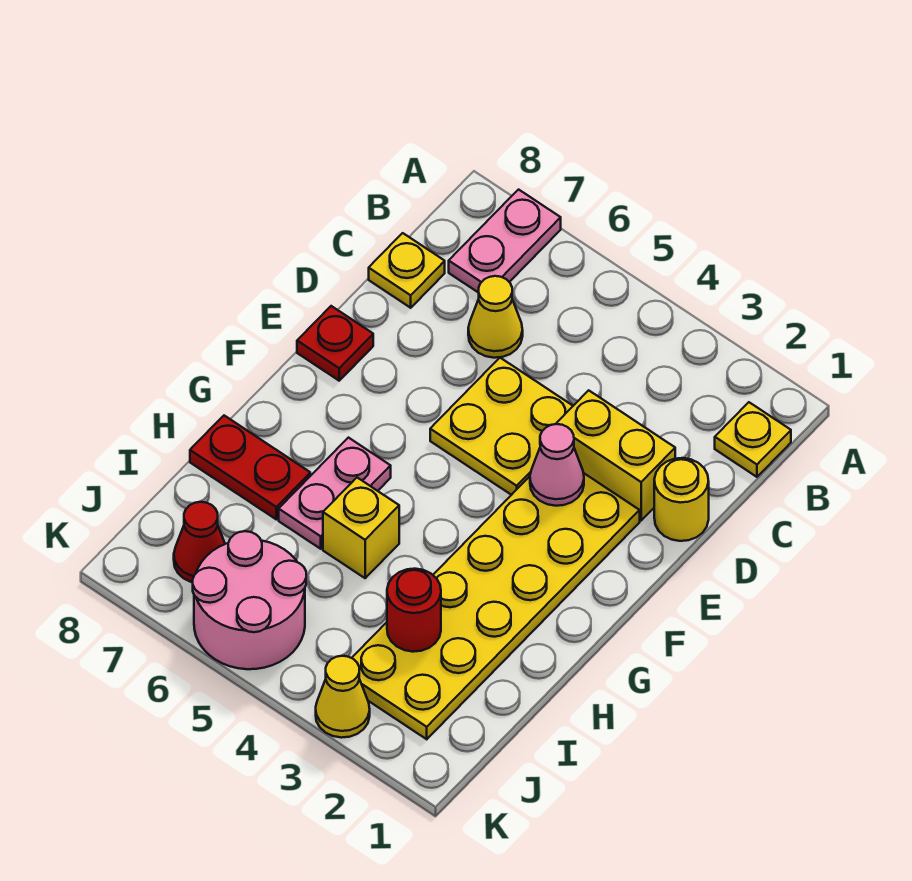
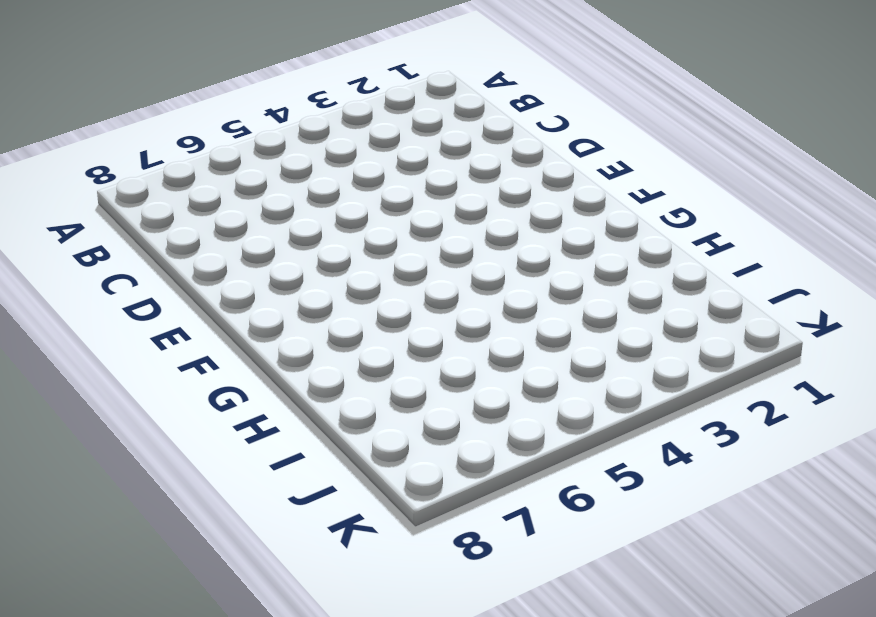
none -> pink 1x2 plate [449,190,561,293]
none -> yellow 1x1 plate [715,402,791,477]
none -> yellow 1x1 cone [468,276,523,358]

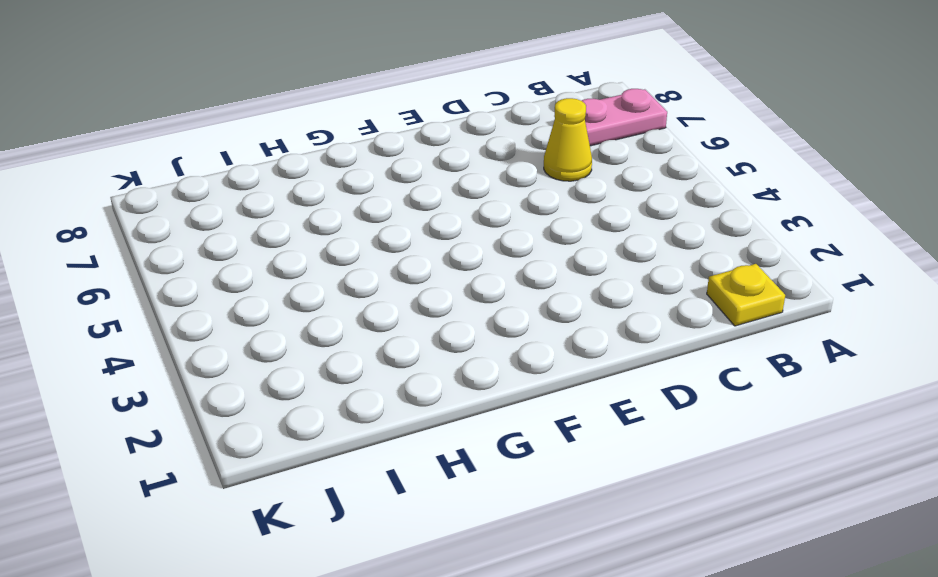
none -> yellow 1x1 plate [369,233,445,308]
none -> yellow 1x1 round brick [654,458,709,541]
none -> yellow 1x2 brick [556,390,675,520]

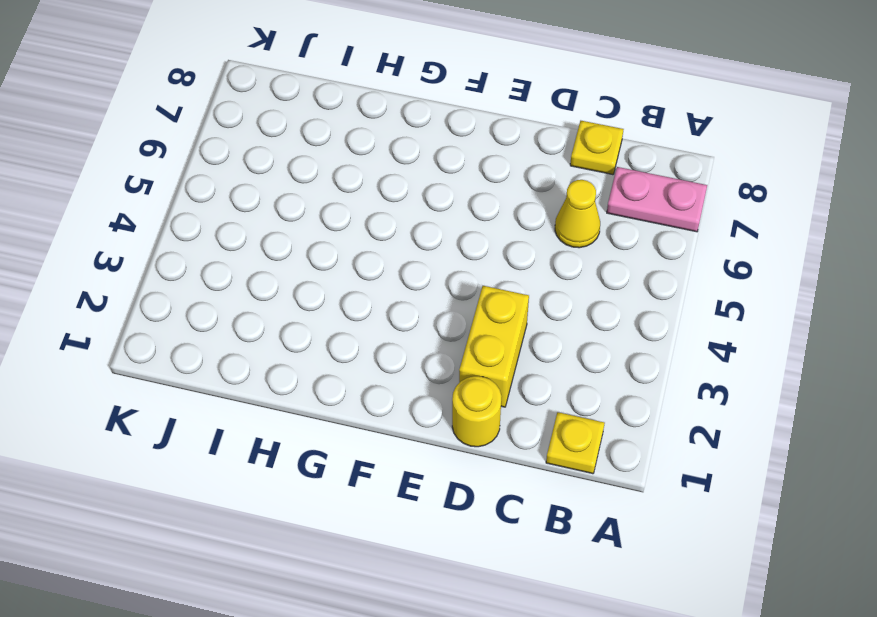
none -> yellow 2x2 plate [430,358,573,495]
none -> yellow 2x6 plate [352,473,640,739]
none -> red 1x1 plate [297,306,373,381]

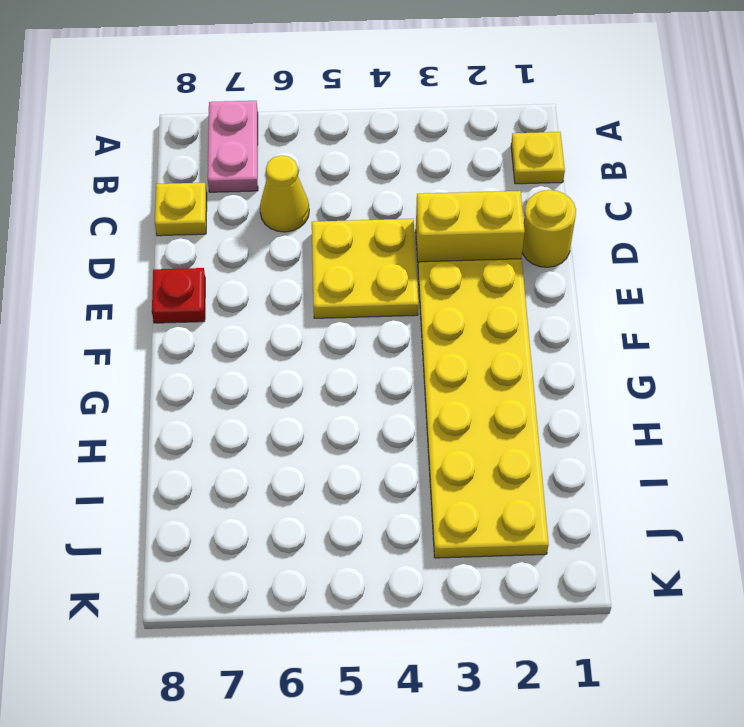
none -> pink 1x2 plate [279,438,391,549]
none -> yellow 1x1 brick [323,478,399,578]
none -> red 1x2 plate [190,416,310,519]

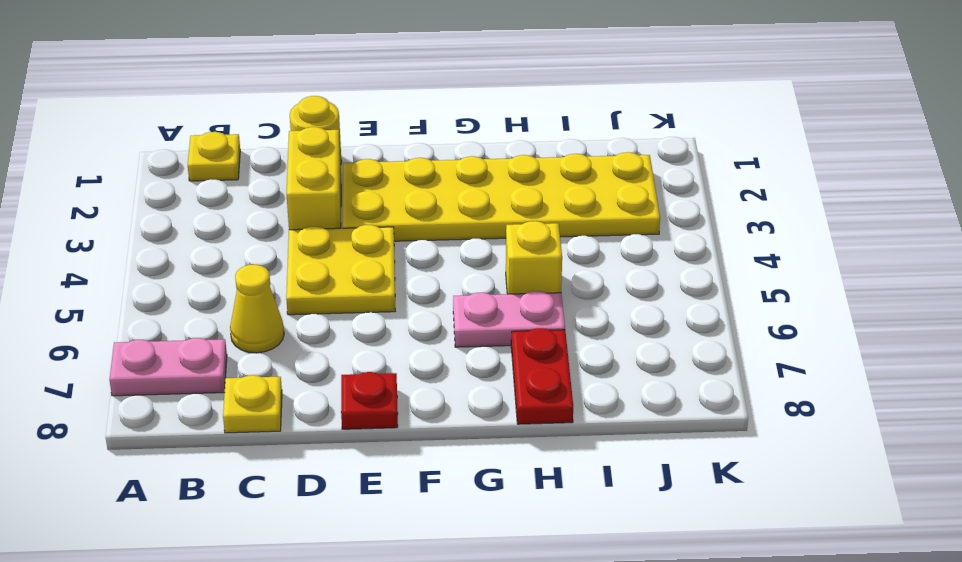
none -> pink 2x2 round brick [193,531,306,669]
none -> red 1x1 cone [174,502,225,582]
none -> yellow 1x1 cone [316,656,370,738]

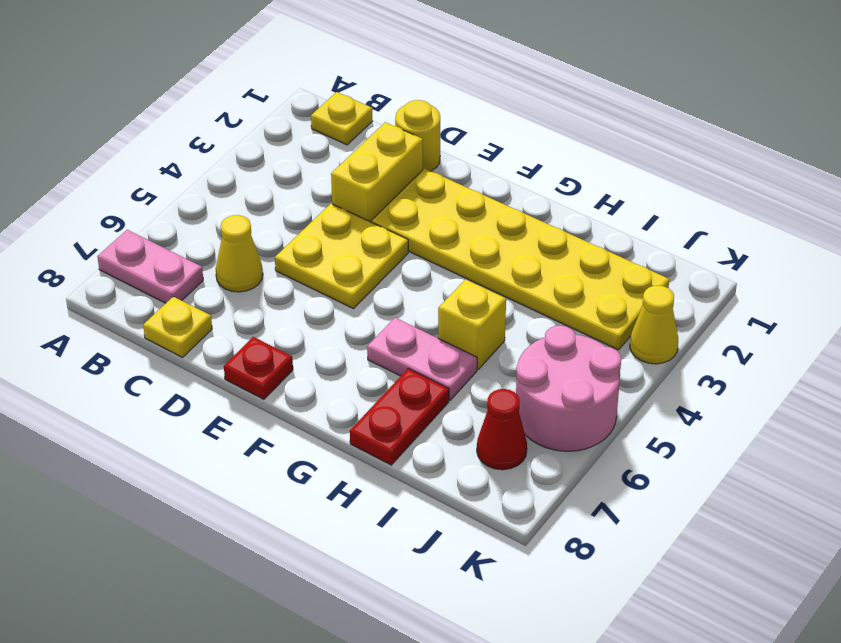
none -> pink 1x1 cone [530,424,584,506]
none -> red 1x1 round brick [387,569,441,652]

